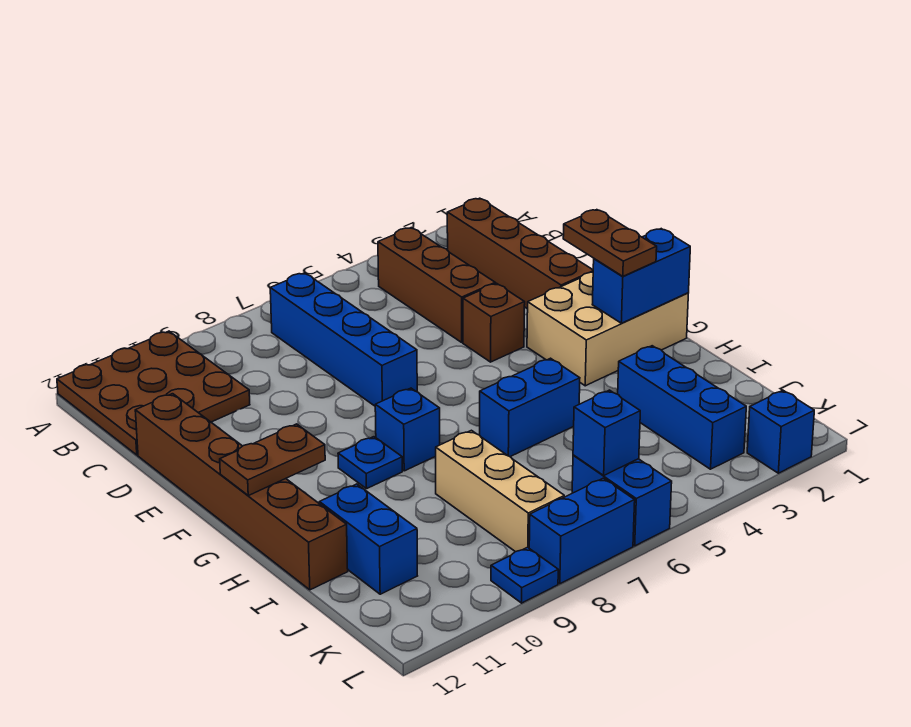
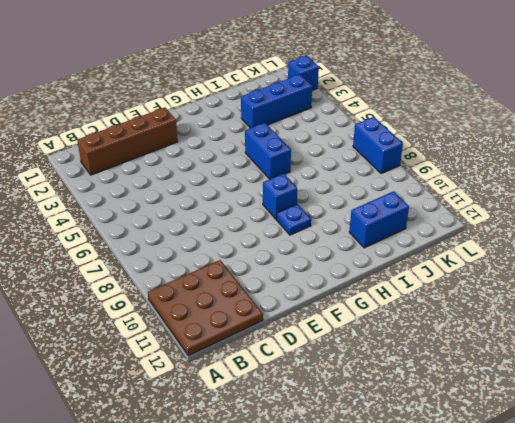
none -> brown 1x3 brick [378,228,495,342]
none -> blue 1x4 brick [270,273,417,406]
none -> brown 1x6 brick [135,394,348,590]

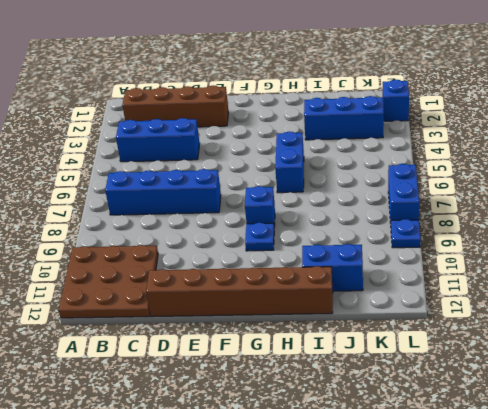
blue 1x3 brick [116,118,200,162] -> brown 1x3 brick [378,228,495,342]
none -> brown 1x1 brick [463,283,525,362]
none -> tan 2x3 brick [527,272,688,386]
none -> tan 1x3 brick [436,430,564,552]

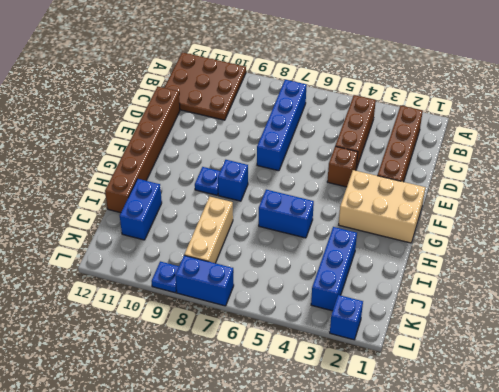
none -> blue 1x2 brick [572,455,672,546]
none -> blue 1x2 brick [592,229,690,323]
none -> brown 1x2 plate [220,424,325,496]

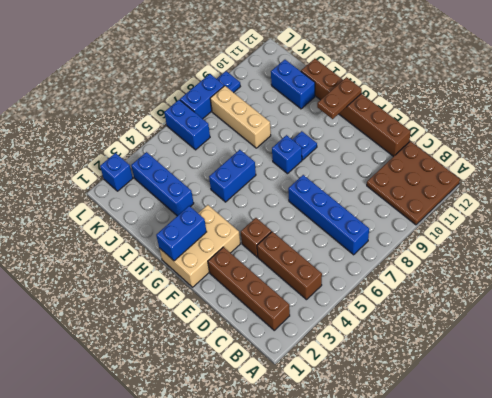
none -> blue 1x1 brick [573,390,640,475]
none -> brown 1x2 plate [563,210,657,276]

